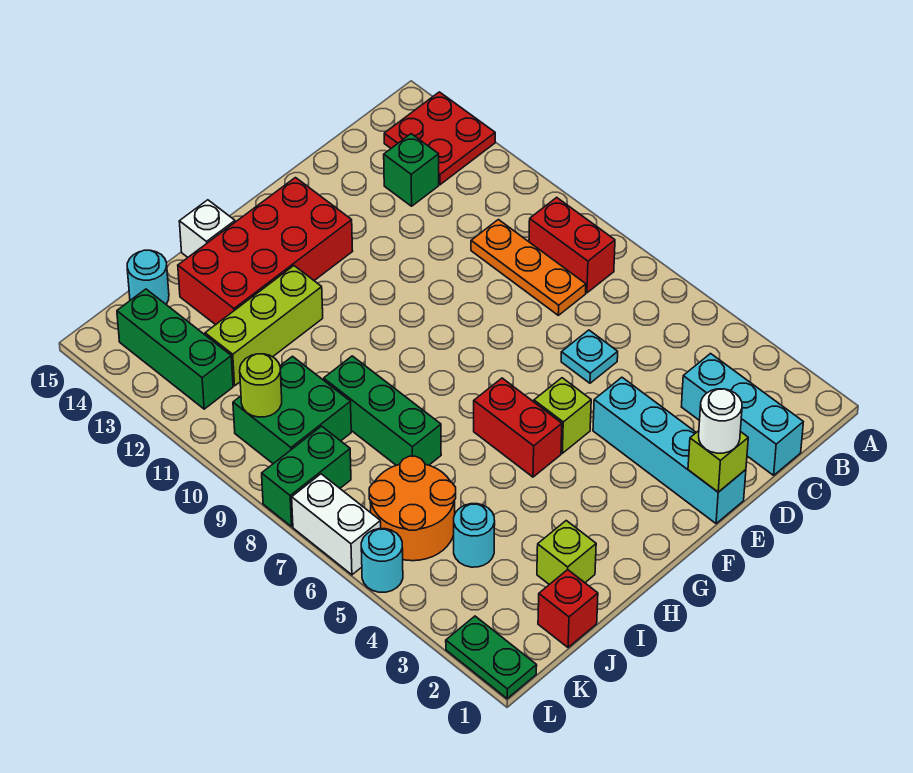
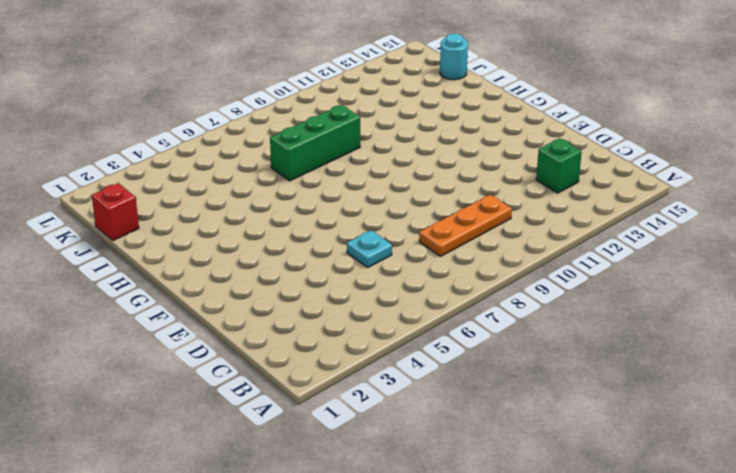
none -> red 2x2 plate [384,92,495,185]
none -> red 1x2 brick [529,197,615,293]
none -> cyan 1x3 brick [681,354,803,475]

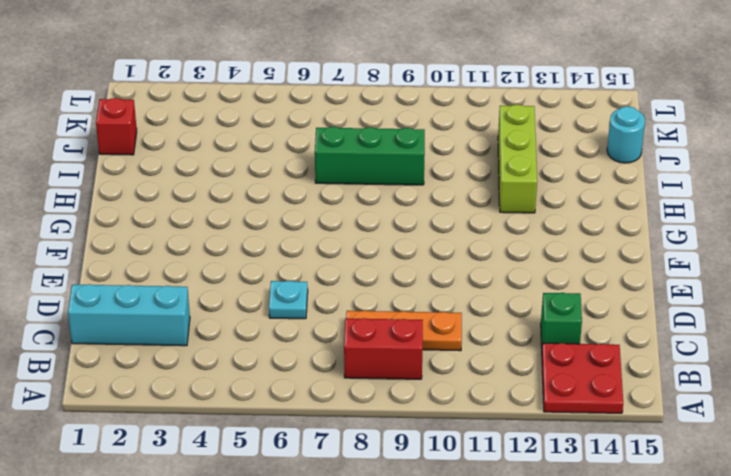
none -> cyan 1x4 brick [593,377,746,524]
none -> lime 1x1 brick [534,378,591,453]
none -> red 2x4 brick [178,178,353,325]

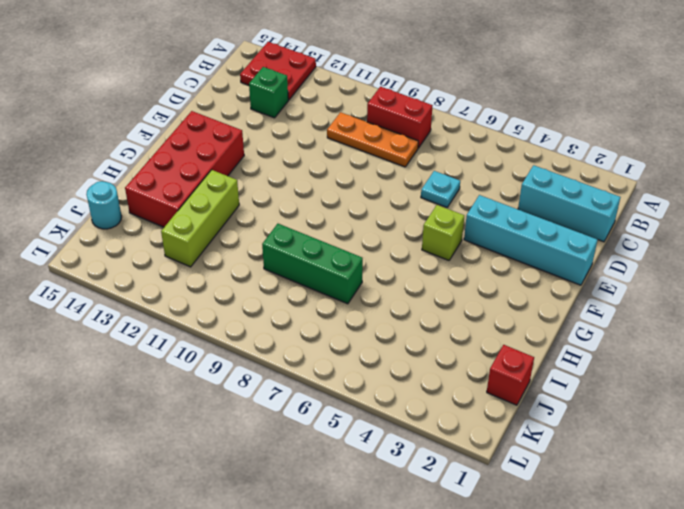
none -> red 1x2 brick [474,378,562,477]
none -> white 1x1 brick [179,200,235,257]
none -> lime 1x1 brick [537,521,596,585]

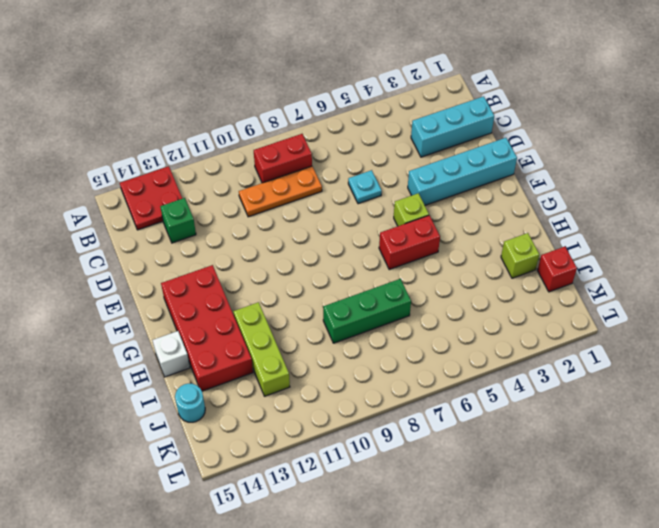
none -> cyan 1x1 round brick [454,504,495,567]
none -> orange 2x2 round brick [369,456,456,561]
none -> green 2x2 brick [233,356,351,464]

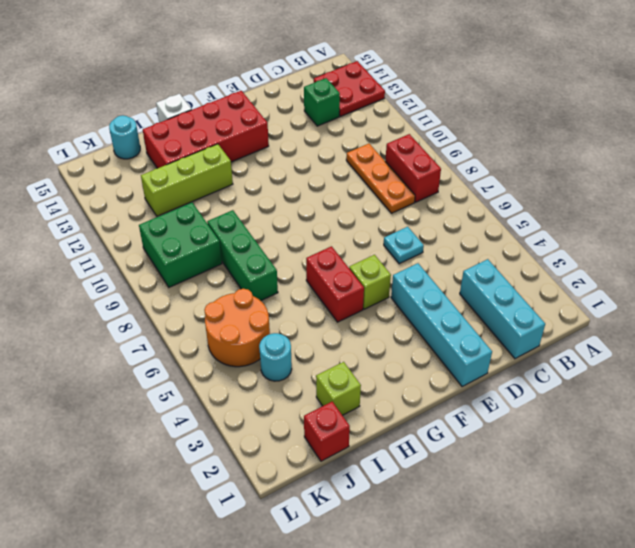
none -> green 1x2 brick [262,426,351,527]
none -> green 1x3 brick [117,289,233,409]
none -> green 1x2 plate [446,616,537,699]

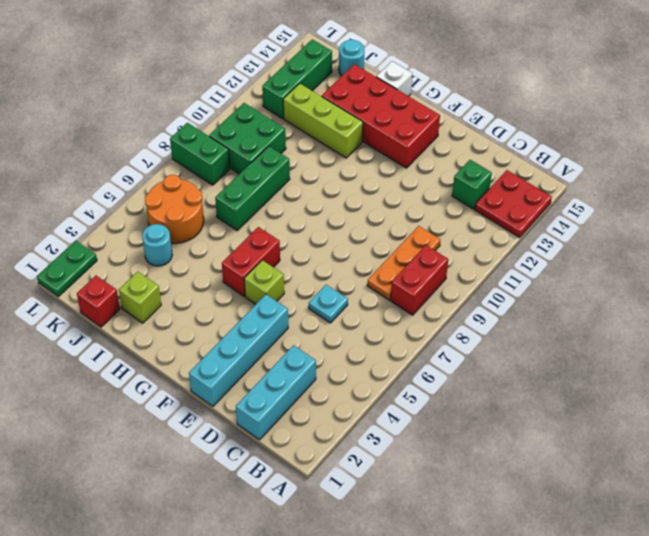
none -> cyan 1x1 round brick [361,529,403,592]
none -> white 1x2 brick [292,474,381,575]
none -> lime 1x1 brick [688,431,748,492]

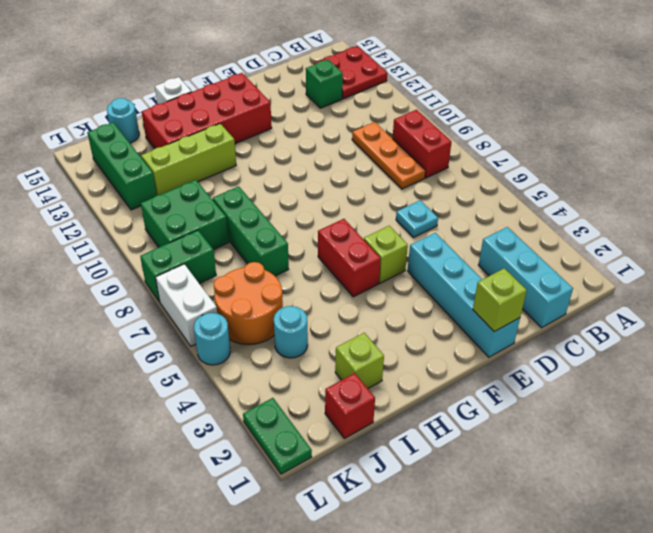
none -> lime 1x1 round brick [240,354,282,417]
none -> white 1x1 round brick [699,389,742,453]

